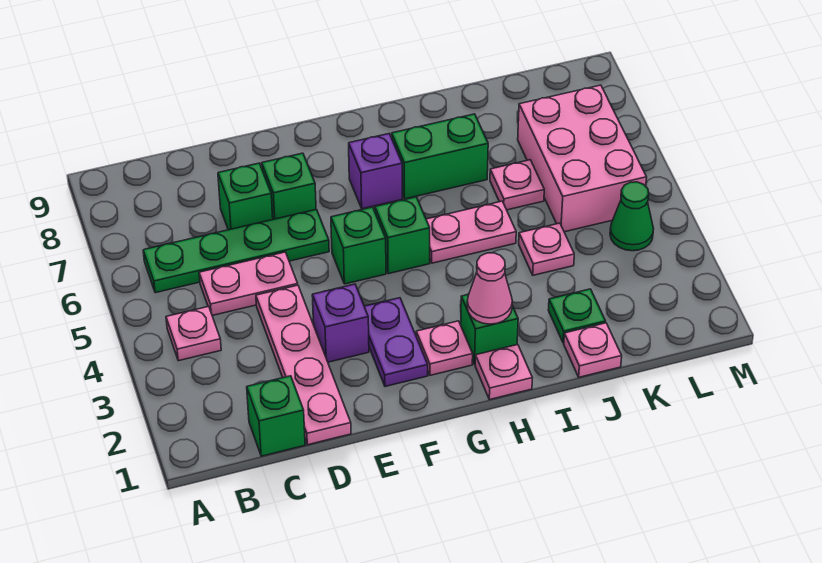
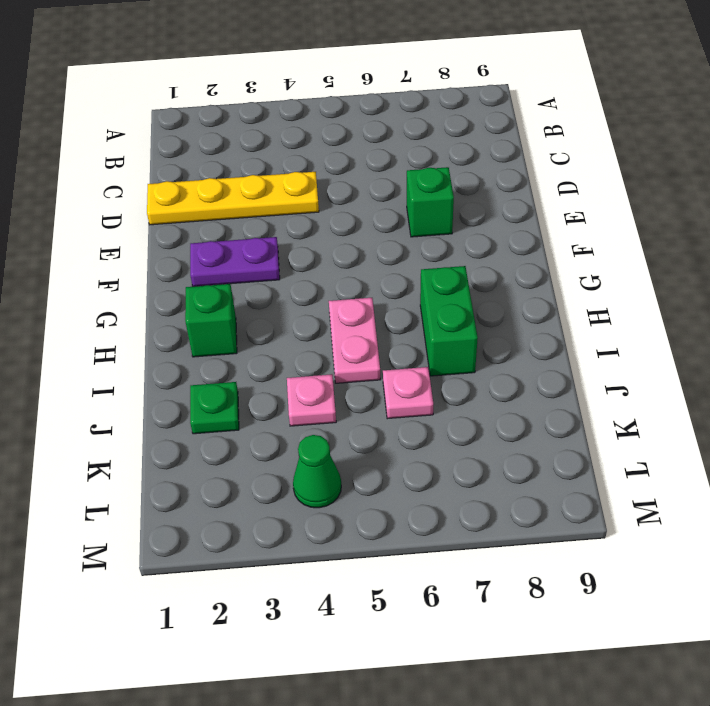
yellow 1x4 plate [147,172,319,225] -> pink 1x4 plate [256,285,351,445]
none -> pink 1x1 plate [166,306,221,361]
none -> green 1x4 plate [143,209,329,293]
none -> green 1x1 brick [247,376,305,456]

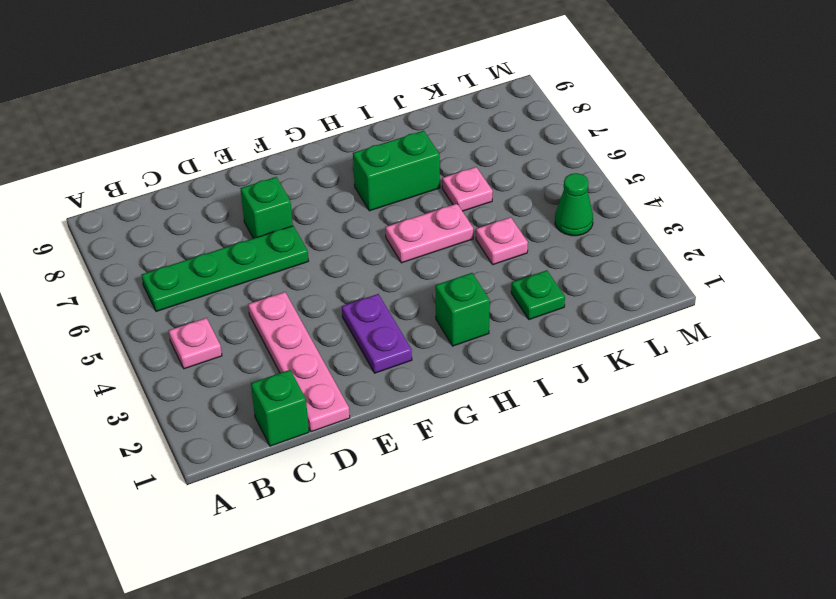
none -> pink 1x2 plate [199,252,298,316]
none -> green 1x1 brick [218,163,273,230]
none -> purple 1x1 brick [312,284,369,362]

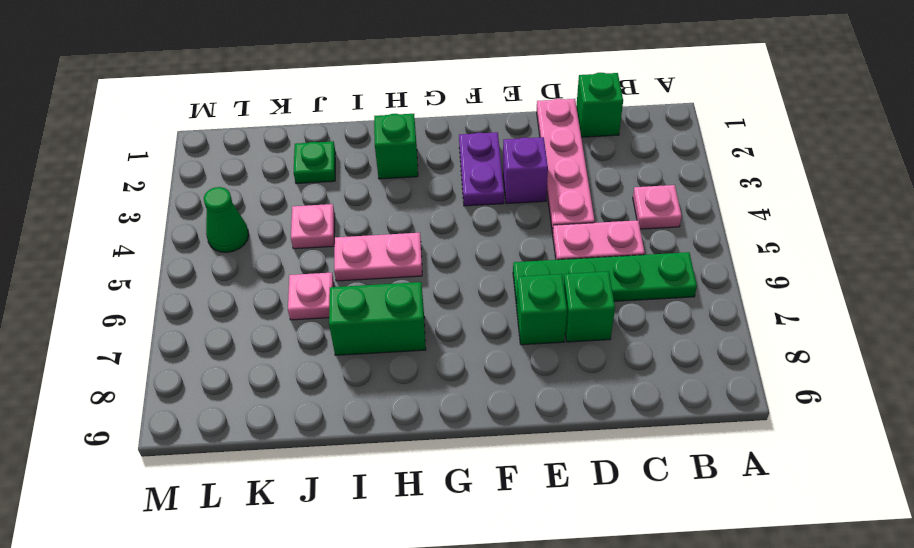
none -> green 1x1 brick [331,207,386,284]
none -> pink 1x1 plate [416,321,473,375]
none -> green 1x1 brick [375,197,430,274]

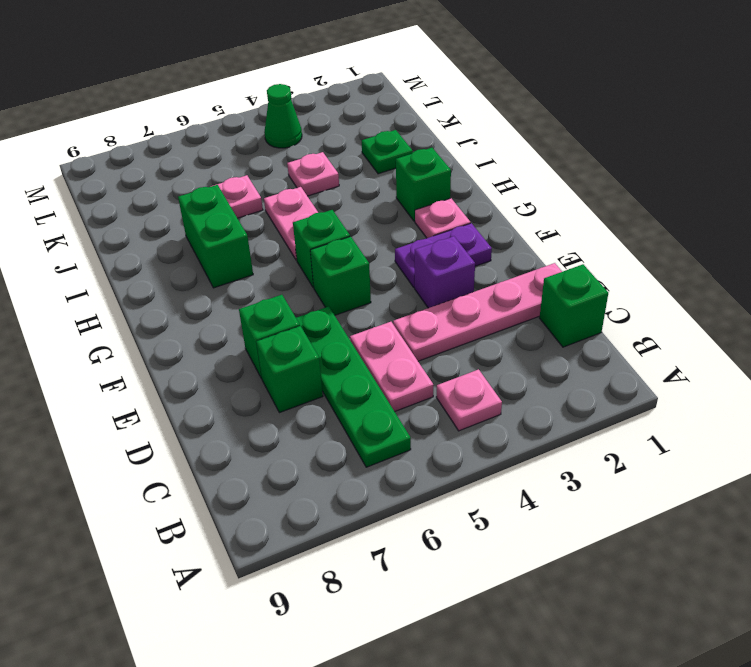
none -> purple 1x1 brick [349,134,402,209]
none -> pink 1x1 plate [475,344,532,400]
none -> pink 1x1 plate [564,323,622,377]

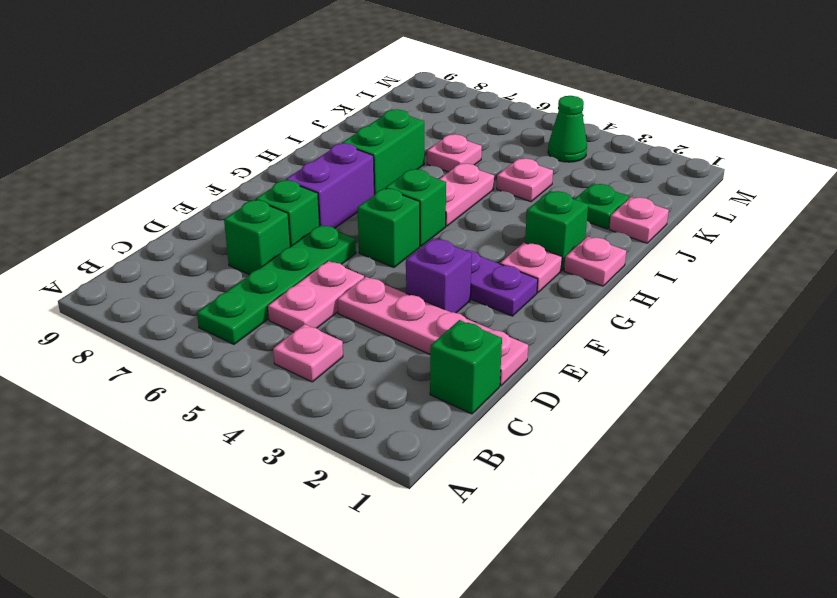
purple 1x2 brick [286,143,374,228] -> purple 1x1 brick [349,134,402,209]
none -> pink 2x3 brick [518,85,647,232]
none -> pink 1x1 cone [467,253,512,324]

